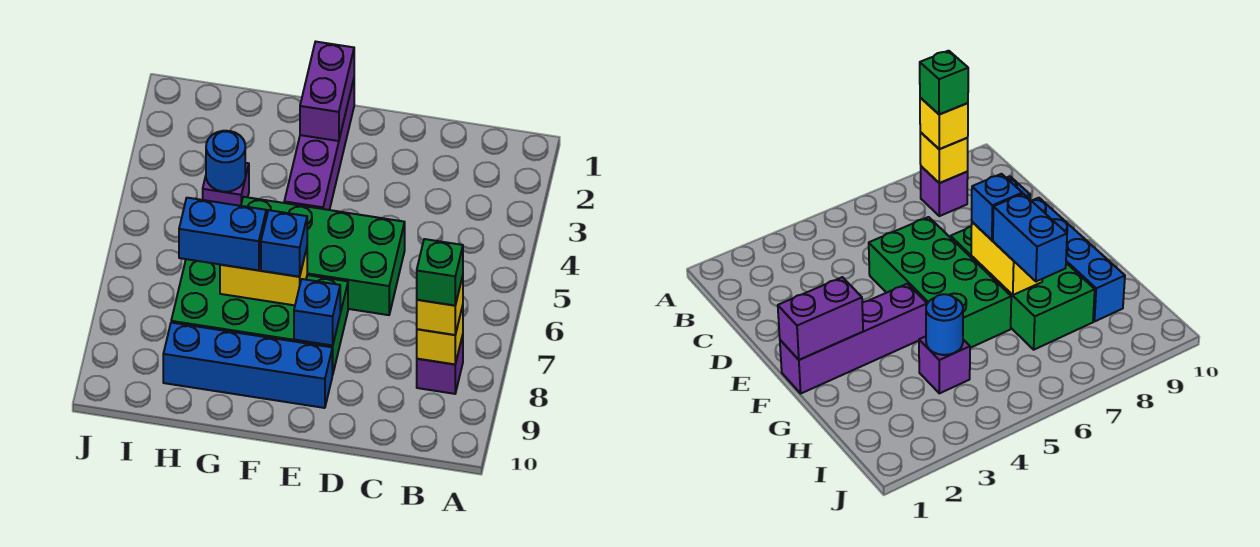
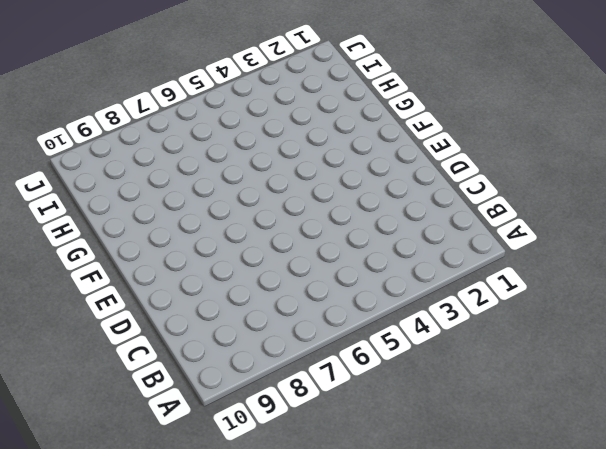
none -> purple 1x1 brick [417,335,463,394]
none -> green 2x4 brick [241,197,405,315]
none -> green 2x4 brick [171,259,348,375]

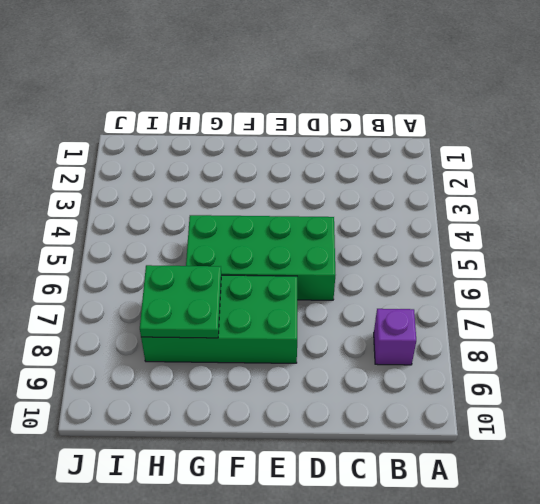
green 2x2 plate [140,265,221,338] -> yellow 1x2 brick [220,248,307,305]
none -> blue 1x4 brick [163,323,332,408]
none -> purple 1x4 brick [284,80,354,210]
none -> purple 1x1 brick [203,163,249,206]

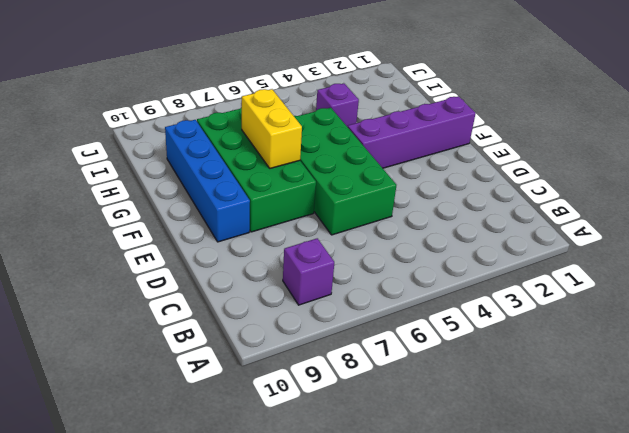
none -> yellow 1x1 brick [417,305,463,364]
none -> blue 1x1 brick [294,279,340,345]
none -> purple 1x2 brick [300,42,354,141]

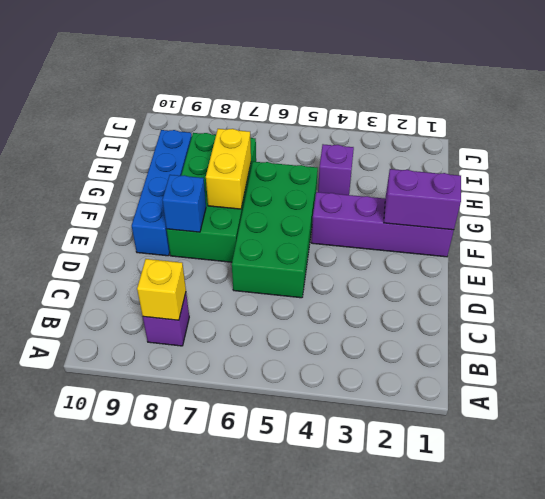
none -> blue 1x1 round brick [206,131,245,192]
none -> yellow 1x1 brick [417,276,463,335]
none -> blue 1x1 brick [261,210,307,277]

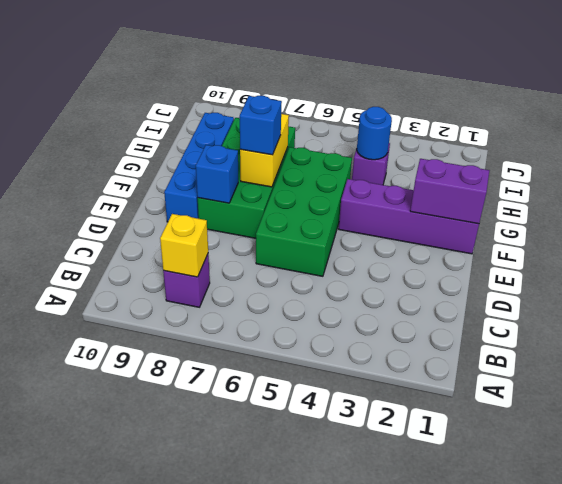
none -> yellow 1x1 brick [417,276,463,335]
none -> blue 1x2 brick [179,198,266,270]
none -> green 1x1 brick [417,239,463,305]

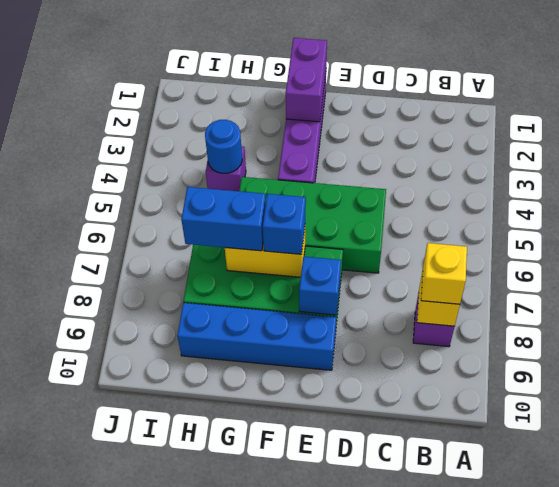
none -> green 1x1 brick [417,239,463,305]

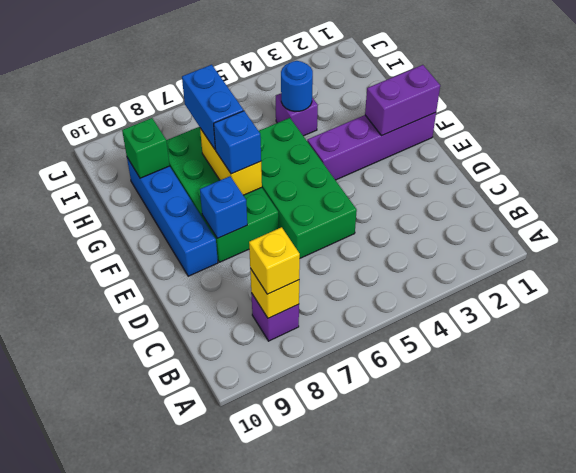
green 1x1 brick [122,118,170,178] -> green 1x1 brick moved to [417,239,463,305]

